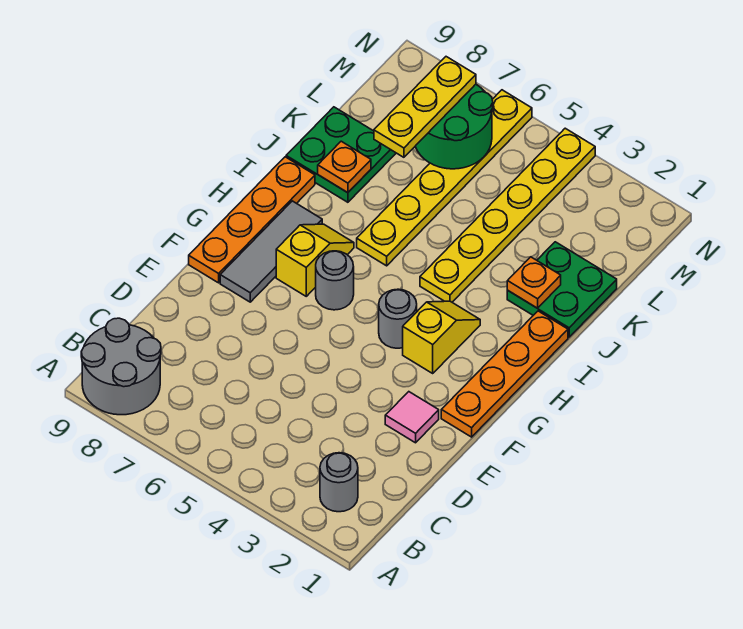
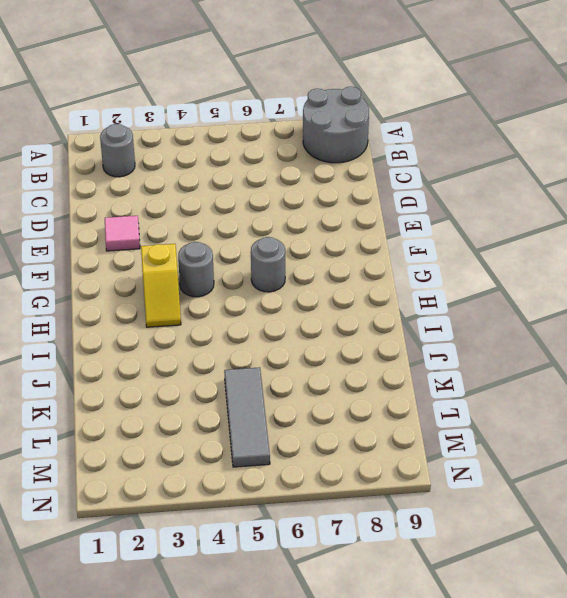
grey 1x3 tile [224,367,270,467] -> grey 1x3 tile moved to [220,201,322,302]
none -> orange 1x4 plate [441,311,568,437]
none -> orange 1x4 plate [189,157,315,283]
none -> yellow 1x2 slope [276,224,354,296]

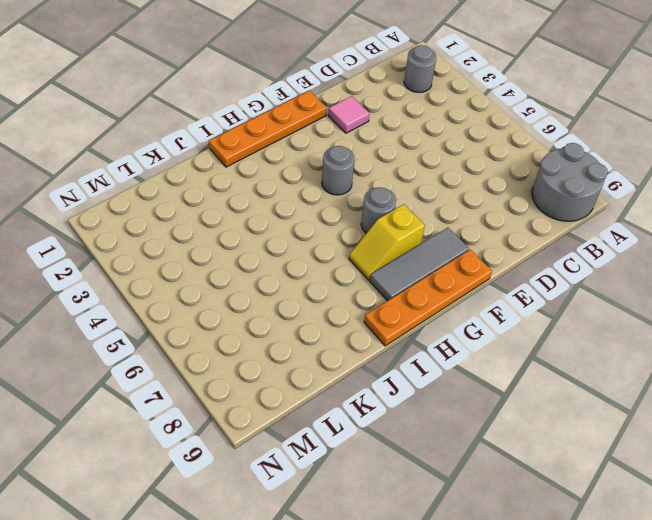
none -> yellow 1x2 slope [403,301,480,373]
none -> yellow 1x6 plate [420,128,595,302]
none -> yellow 1x6 plate [357,90,532,266]

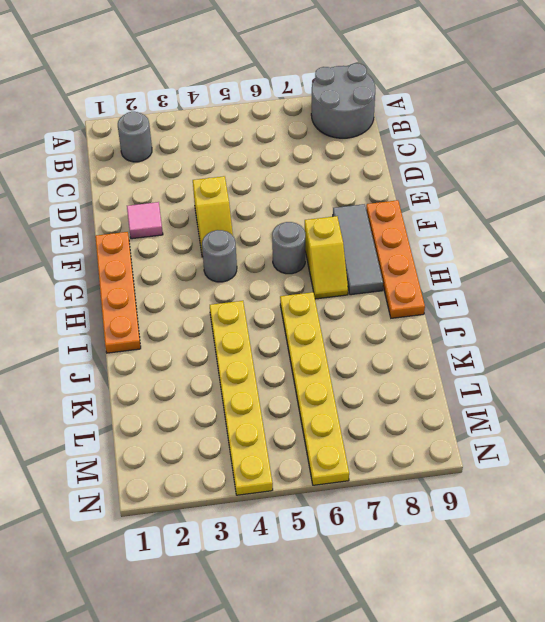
yellow 1x2 slope [193,176,233,257] -> yellow 1x2 slope moved to [403,301,480,373]
none -> green 2x2 plate [507,242,617,337]
none -> green 2x2 plate [286,107,396,202]
none -> orange 1x1 plate [507,257,561,308]

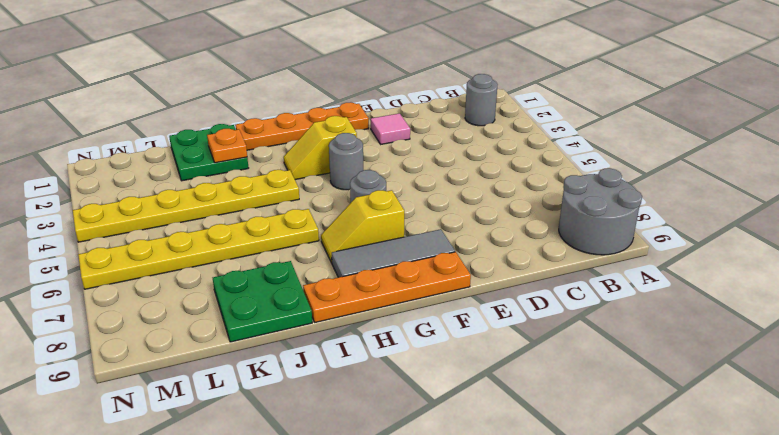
none -> orange 1x1 plate [318,141,371,193]
none -> green 2x2 round brick [415,84,493,169]
none -> yellow 1x3 plate [374,57,476,157]

